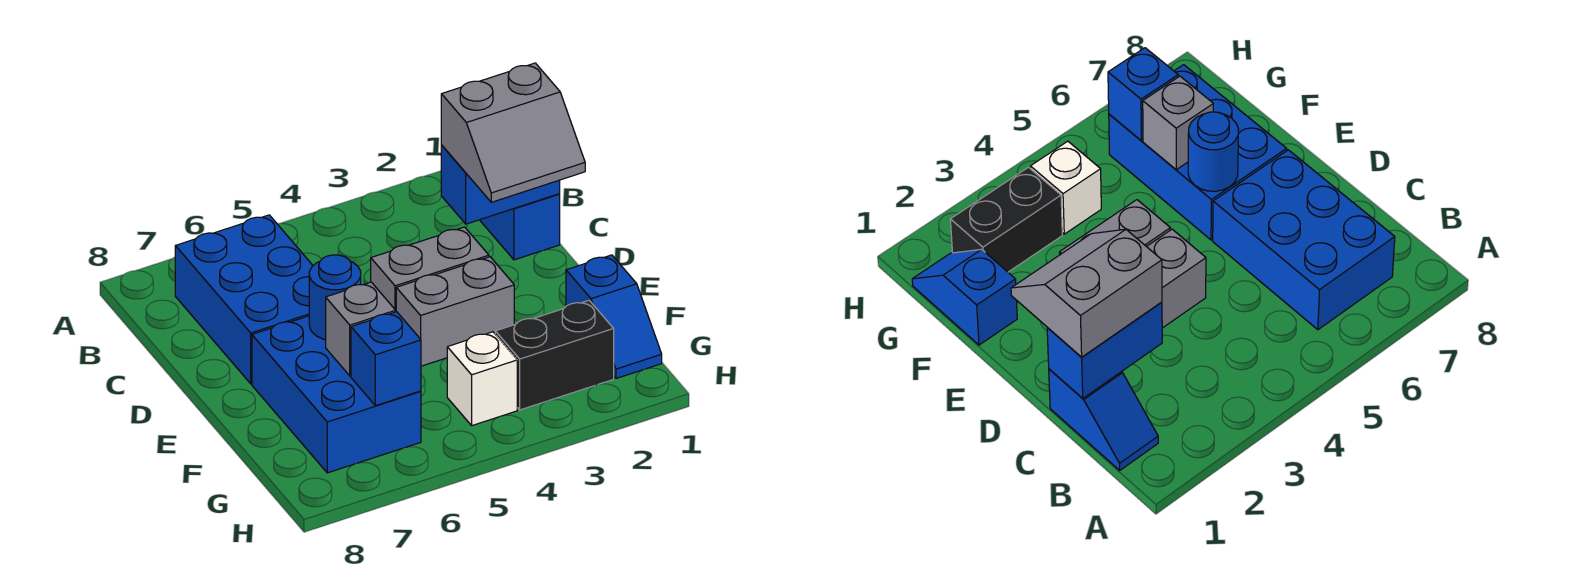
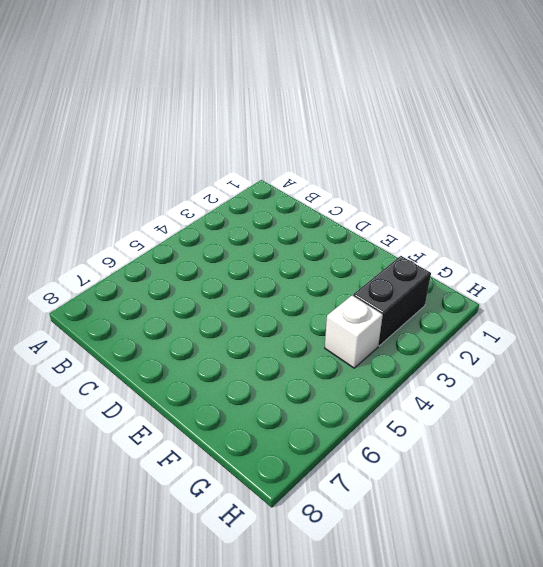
none -> blue 1x2 slope [480,194,560,260]
none -> blue 2x3 brick [175,215,313,384]
none -> grey 1x2 brick [371,227,489,310]

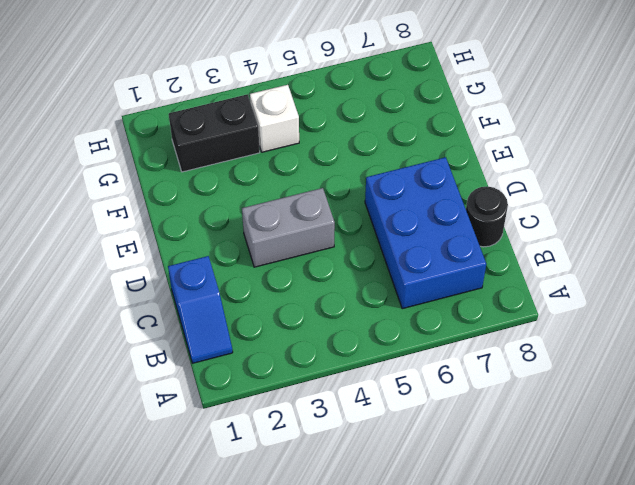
black 1x1 round brick [466,186,508,247] -> none
none -> grey 1x2 brick [396,257,514,366]
none -> blue 2x3 brick [252,316,421,473]
none -> blue 1x2 slope [566,255,662,378]

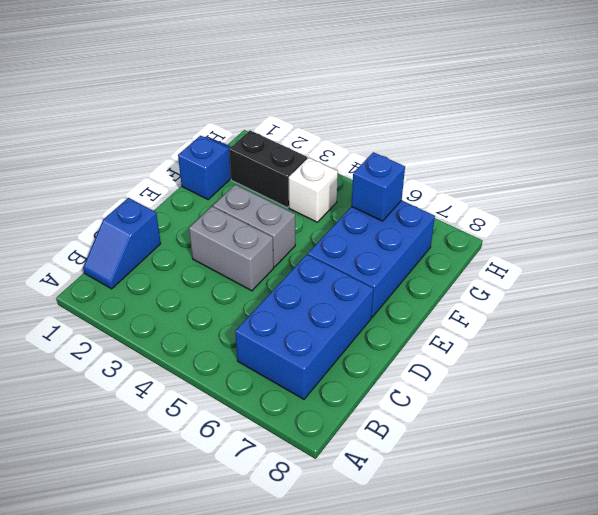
none -> blue 1x2 brick [441,145,560,224]
none -> blue 1x1 round brick [309,255,361,340]
none -> grey 1x1 brick [326,282,396,376]

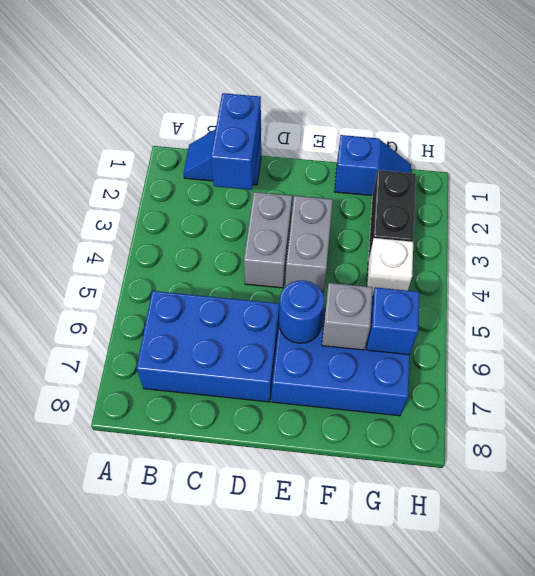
none -> grey 2x2 slope [441,63,585,202]

